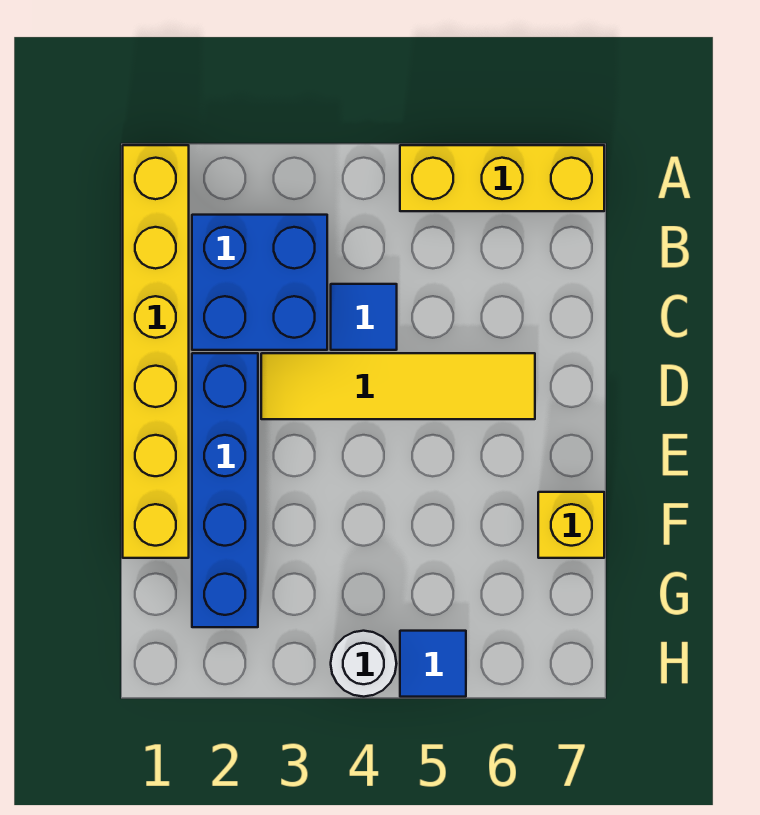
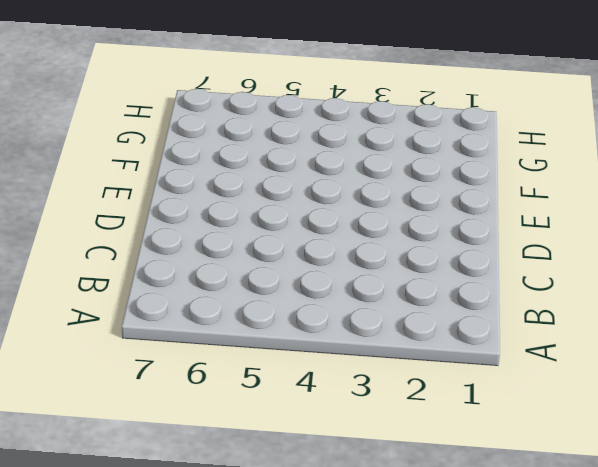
none -> yellow 1x6 brick [123,145,189,558]
none -> yellow 1x3 brick [400,145,604,211]

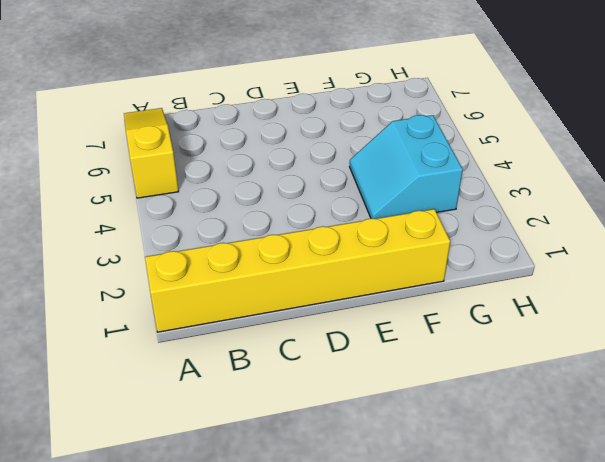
yellow 1x3 slope [124,108,179,198] -> yellow 1x3 brick [400,145,604,211]
cyan 2x2 slope [350,115,463,219] -> none
none -> blue 2x2 brick [192,215,327,350]
none -> blue 1x1 tile [331,284,397,350]

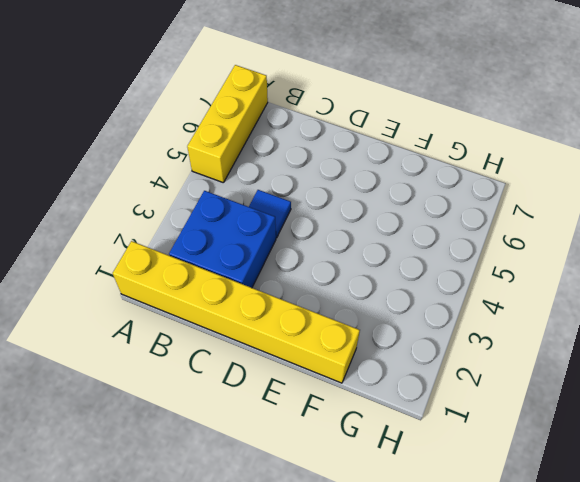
none -> blue 1x4 brick [192,353,258,627]
none -> yellow 1x4 tile [261,353,535,419]

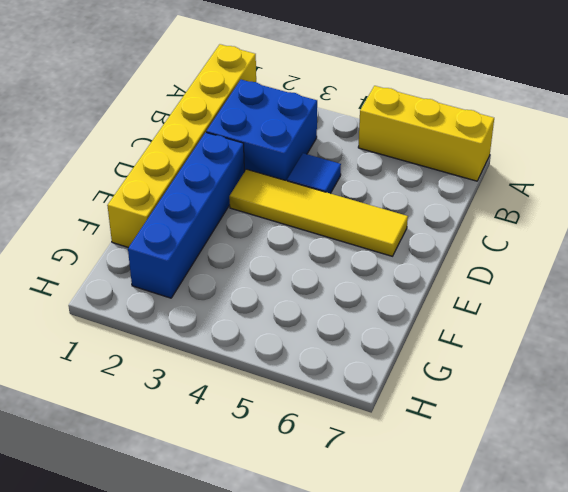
none -> yellow 1x1 brick [538,492,604,558]
none -> white 1x1 round brick [331,631,397,697]

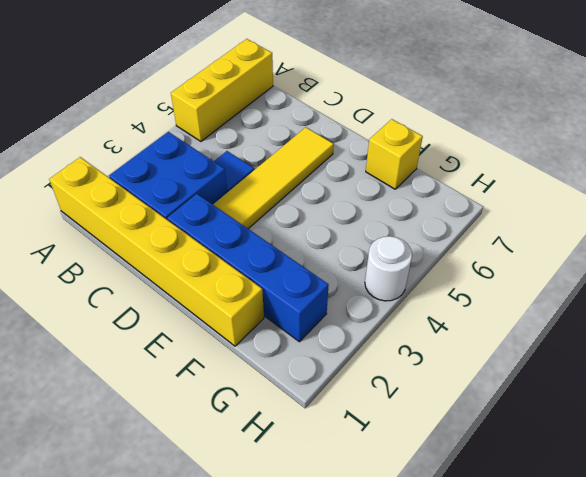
none -> blue 1x1 tile [400,631,466,697]

